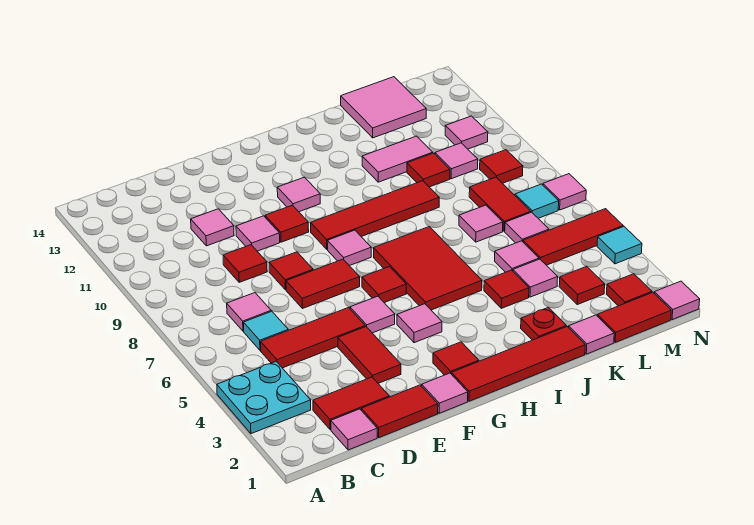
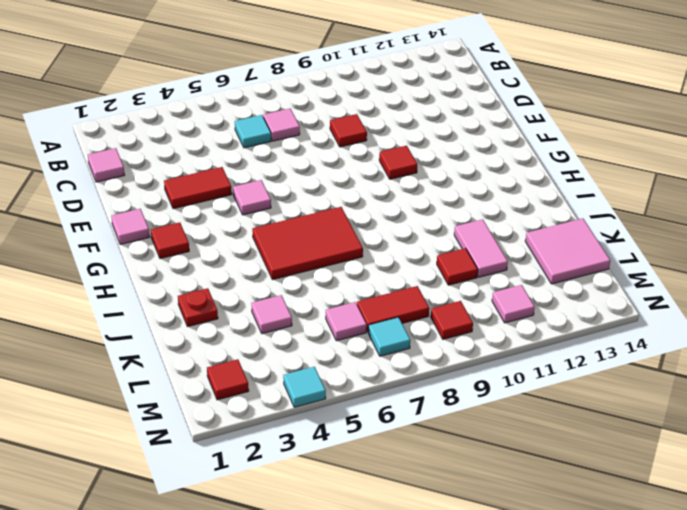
none -> cyan 2x2 plate [217,362,311,434]
none -> red 1x2 tile [313,377,389,430]
none -> red 1x3 tile [261,308,365,368]
none -> red 1x2 tile [361,385,438,438]

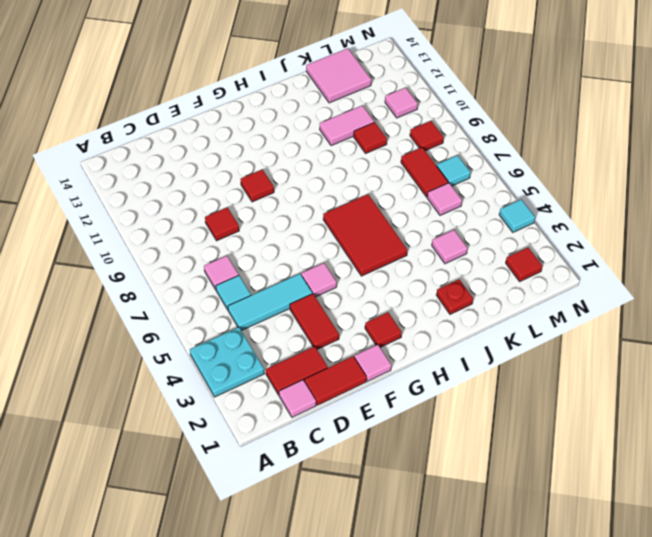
cyan 1x3 tile [228,274,312,331] -> red 1x3 tile [261,308,365,368]
none -> pink 1x1 tile [191,209,234,246]
none -> red 1x2 tile [286,259,360,309]
none -> red 1x1 tile [269,252,313,290]
none -> pink 1x1 tile [236,216,280,251]

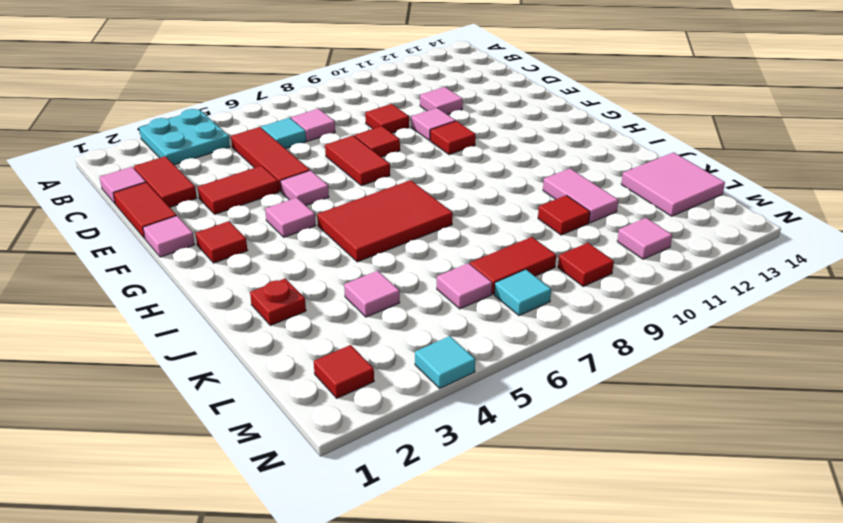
none -> red 1x4 tile [452,327,585,401]
none -> red 1x1 tile [362,267,406,303]
none -> pink 1x1 tile [327,230,371,266]
none -> red 1x4 tile [311,181,439,249]

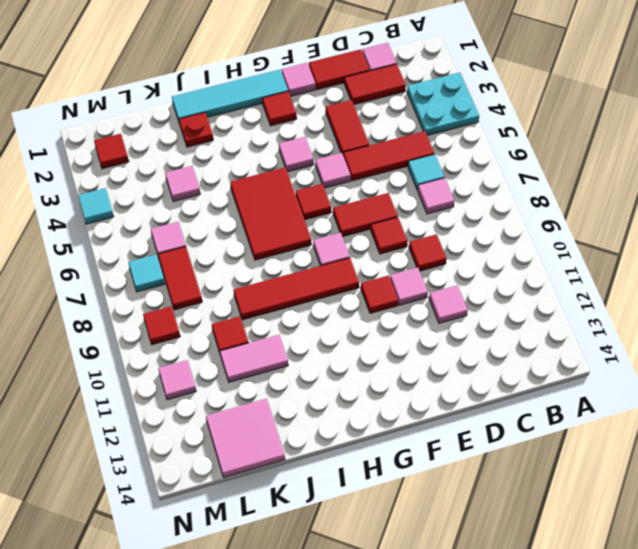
cyan 1x4 tile [172,70,288,124] -> red 1x4 tile [452,327,585,401]
none -> pink 1x1 tile [277,177,320,212]
none -> red 1x1 tile [484,270,529,308]
none -> pink 1x1 tile [569,315,614,354]
none -> pink 1x1 tile [495,241,539,272]

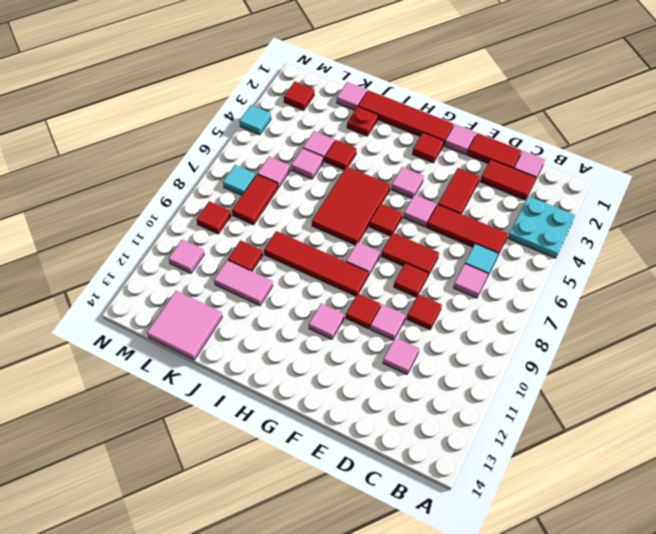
none -> pink 1x1 tile [459,205,503,242]
none -> red 1x2 tile [597,292,671,342]
none -> red 1x1 tile [559,266,605,305]
none -> red 1x3 tile [523,209,623,265]

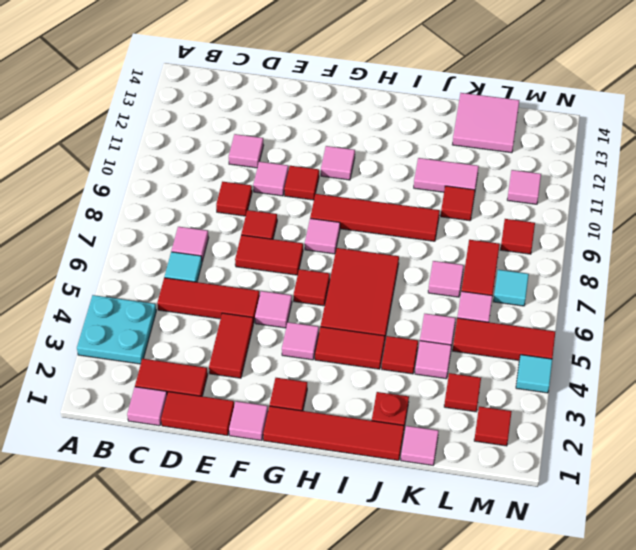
red 1x2 tile [315,327,385,369] -> red 1x2 tile moved to [597,292,671,342]
none -> pink 1x1 tile [435,143,478,179]
none -> pink 1x1 tile [654,281,700,320]
none -> pink 1x1 tile [543,174,586,210]

